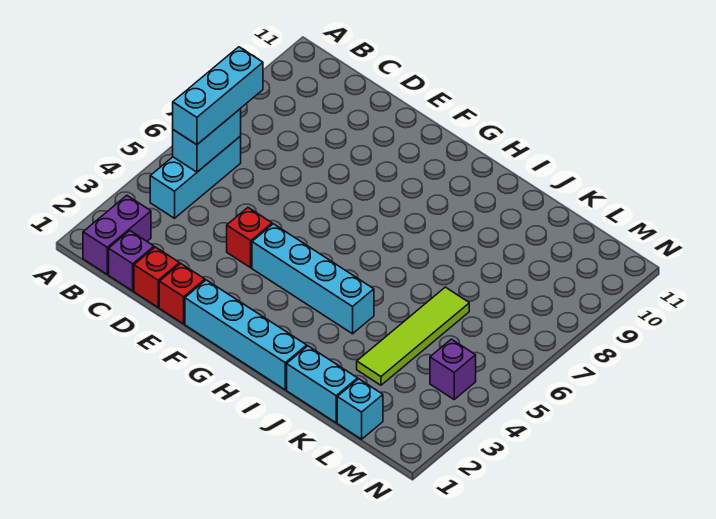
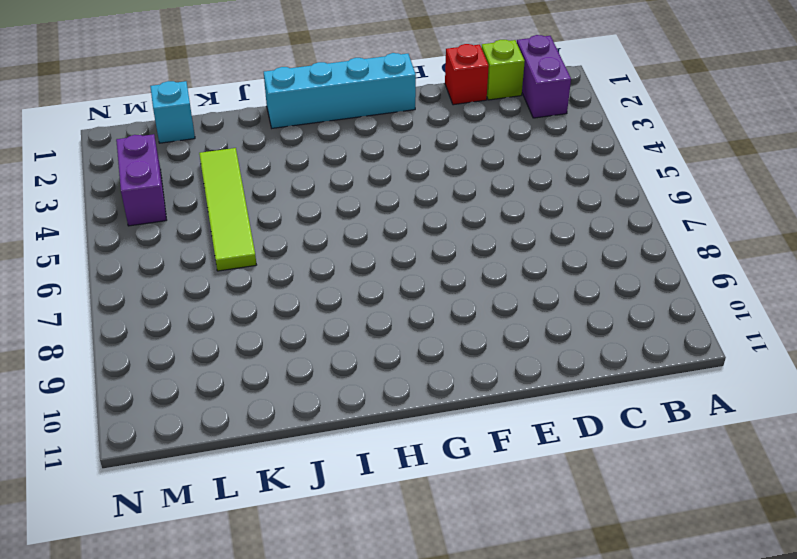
lime 1x1 brick [481,40,525,100] -> purple 1x1 brick [109,231,154,291]
purple 1x2 brick [116,134,166,226] -> purple 1x1 brick [430,339,476,399]
none -> cyan 1x3 brick [150,136,241,218]
none -> red 1x1 brick [159,264,205,324]
none -> red 1x1 brick [227,208,272,268]

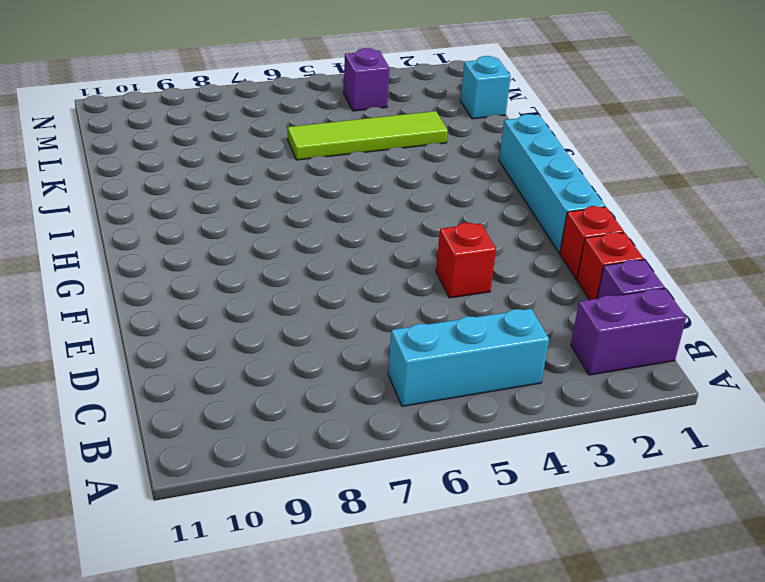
none -> cyan 1x4 brick [252,224,374,334]
none -> cyan 1x2 brick [287,346,358,423]
none -> cyan 1x2 brick [173,109,241,172]

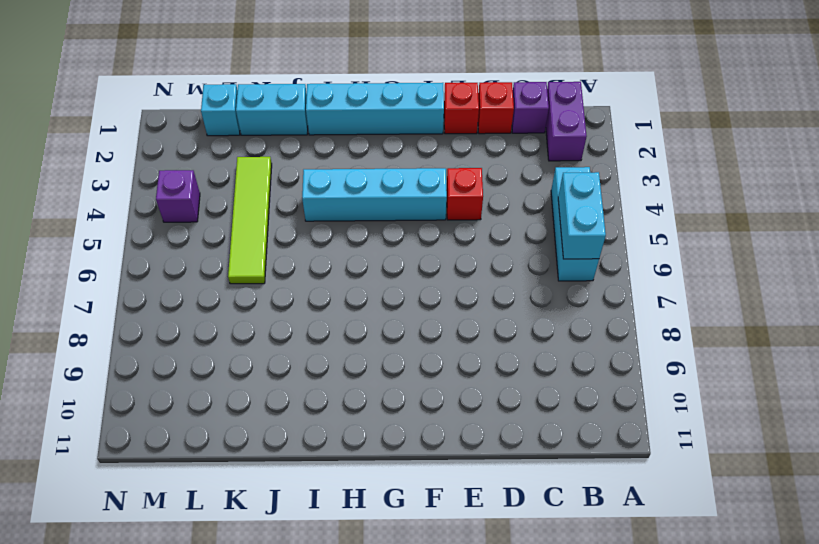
none -> cyan 1x3 brick [173,47,263,145]

